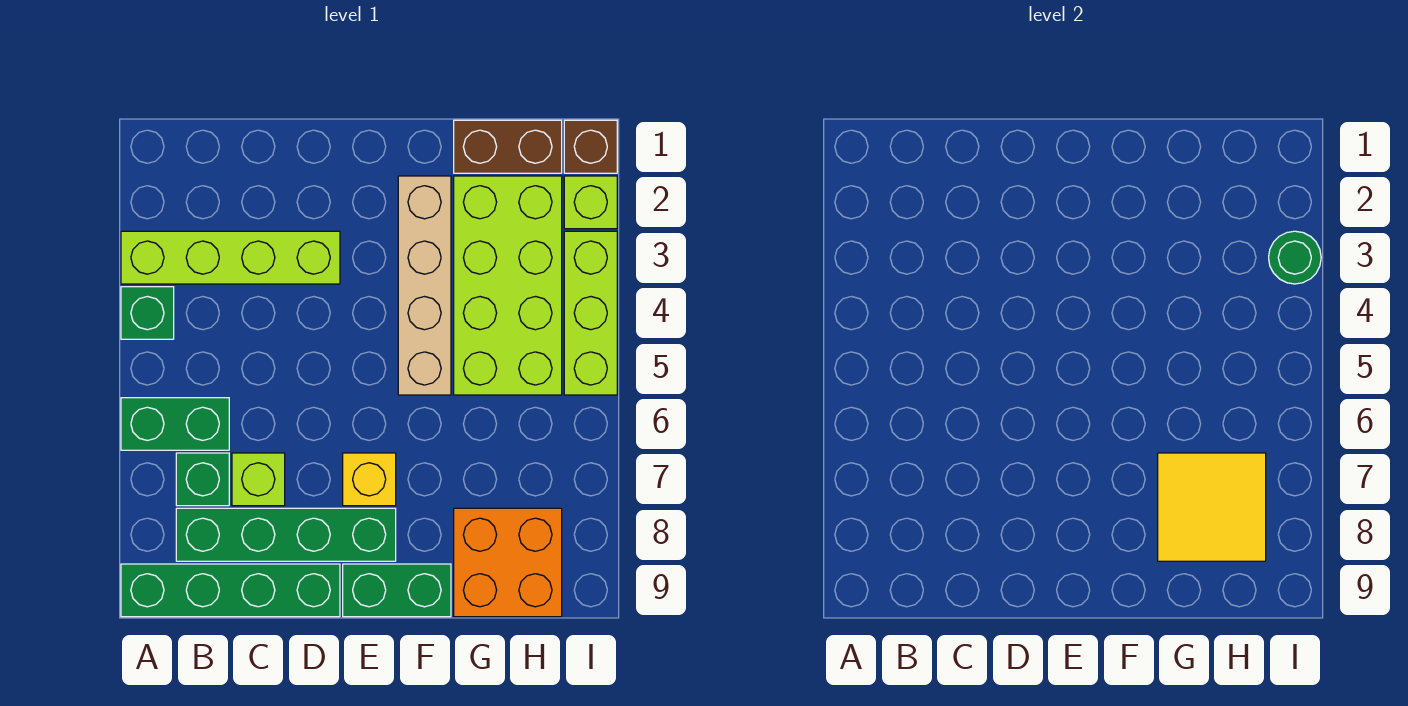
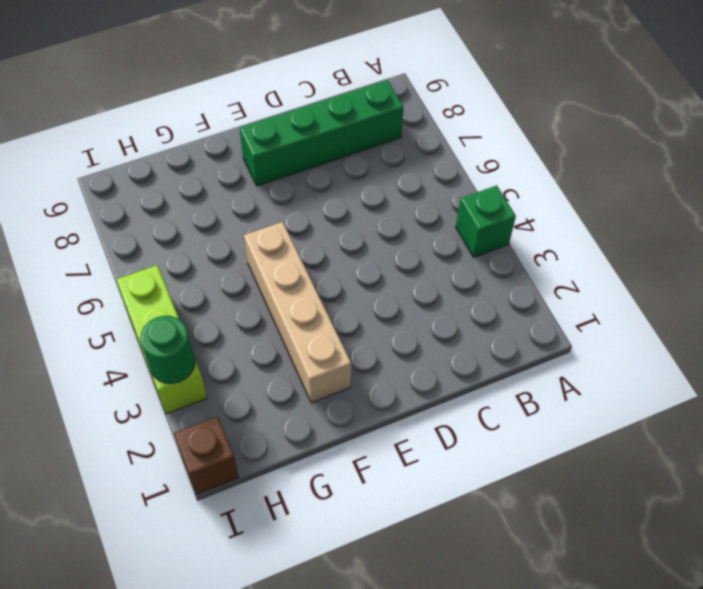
none -> lime 1x4 brick [121,231,340,284]
none -> green 1x2 brick [121,398,229,450]
none -> green 1x4 brick [121,564,340,617]

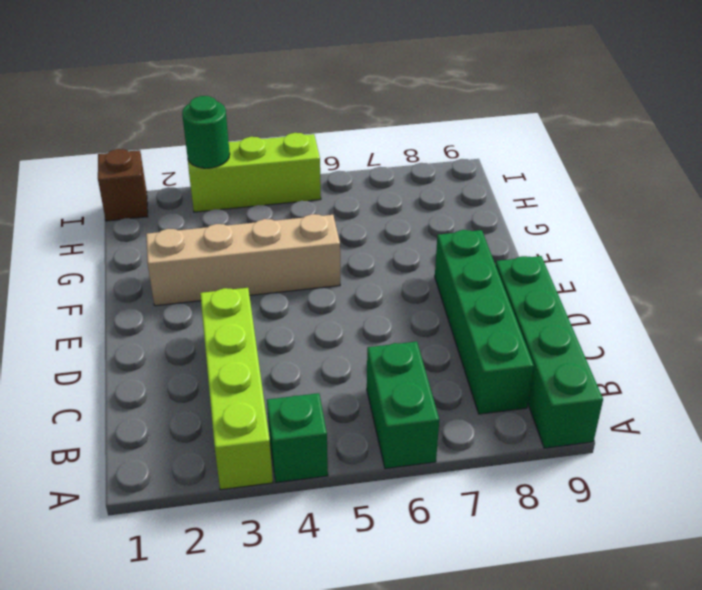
none -> green 1x1 brick [176,453,229,506]
none -> lime 1x1 brick [232,453,285,506]
none -> yellow 1x1 brick [343,453,396,506]

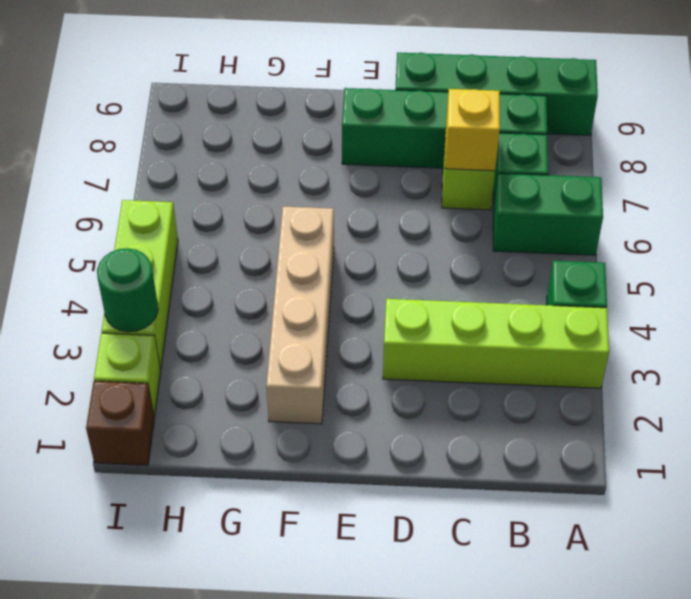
yellow 1x1 brick [445,89,500,171] -> yellow 1x1 brick moved to [343,453,396,506]
none -> green 1x2 brick [343,564,451,617]
none -> brown 1x2 brick [454,120,562,173]
none -> lime 2x4 brick [454,176,562,395]

